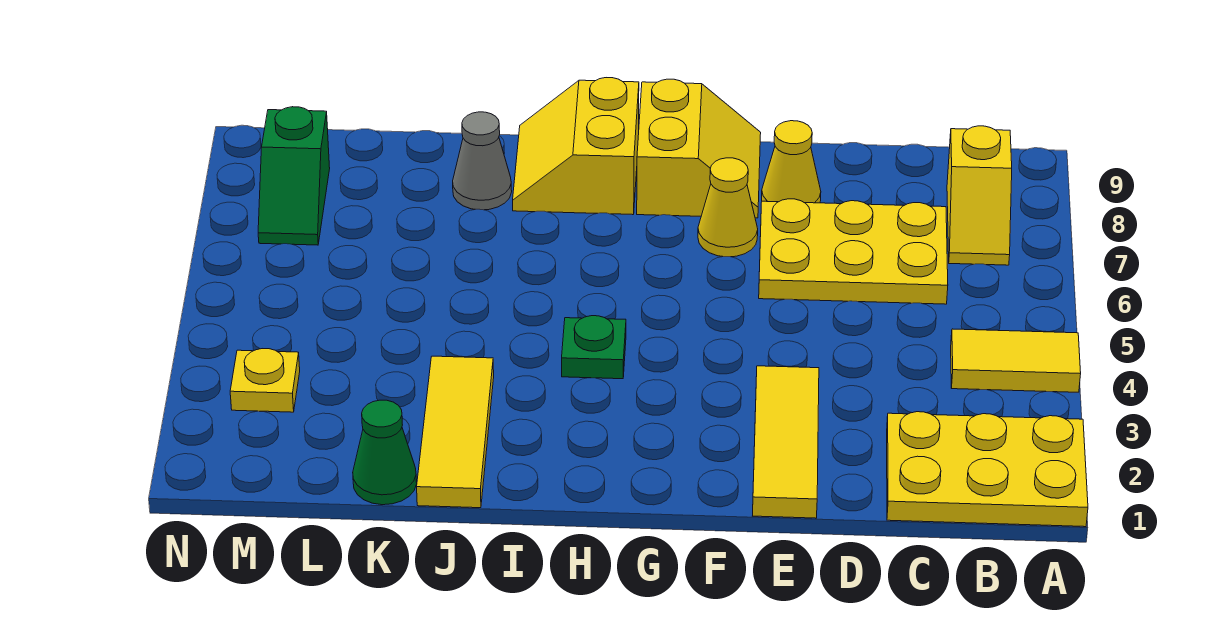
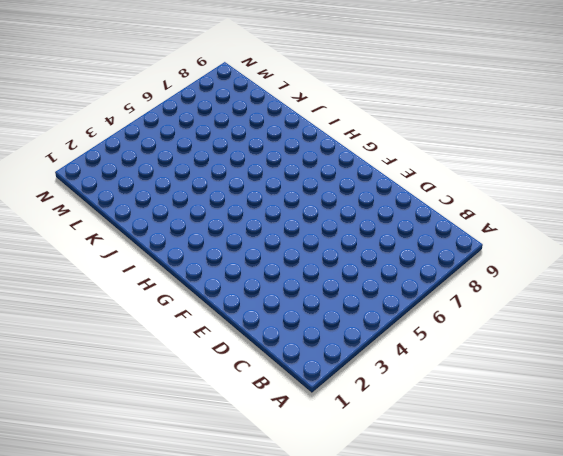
none -> yellow 2x3 plate [887,412,1088,527]
none -> yellow 1x2 tile [951,329,1081,392]
none -> yellow 1x2 slope [947,126,1012,265]

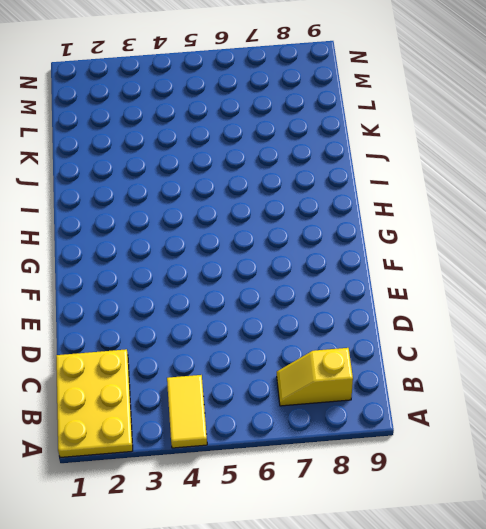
none -> yellow 2x3 plate [759,199,948,304]
none -> yellow 1x3 tile [753,366,819,518]
none -> yellow 1x1 cone [762,121,821,203]

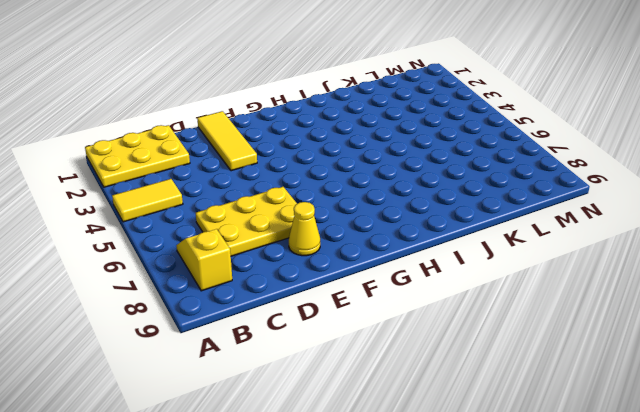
none -> yellow 1x1 cone [698,158,758,257]
none -> yellow 2x2 slope [637,79,761,218]
none -> green 1x1 plate [562,316,626,379]

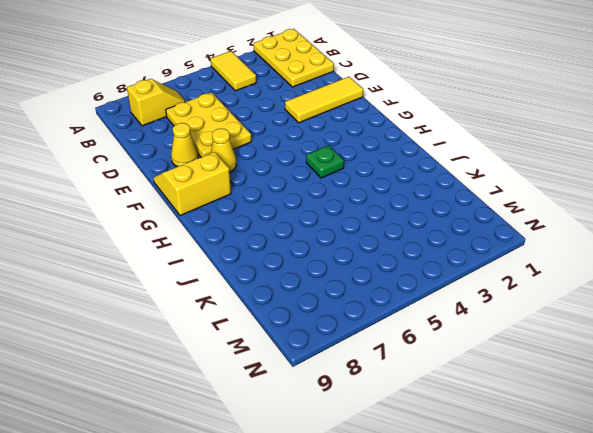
none -> yellow 2x2 slope [513,78,639,215]
none -> yellow 1x3 tile [417,356,494,508]
none -> grey 1x1 cone [453,112,512,210]

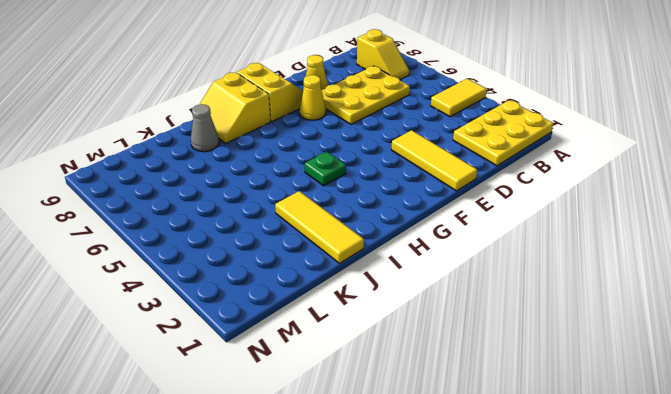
none -> green 1x1 cone [353,400,417,505]
none -> yellow 1x1 plate [230,349,300,412]
none -> green 1x2 slope [258,107,330,245]

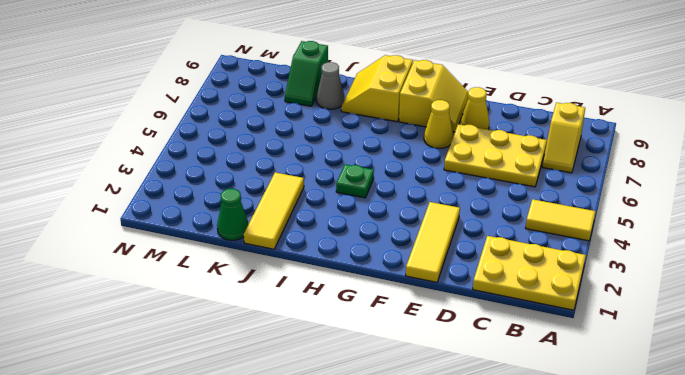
green 1x2 slope [285,41,328,106] -> green 1x2 slope moved to [258,107,330,245]
none -> yellow 1x1 plate [230,349,300,412]

